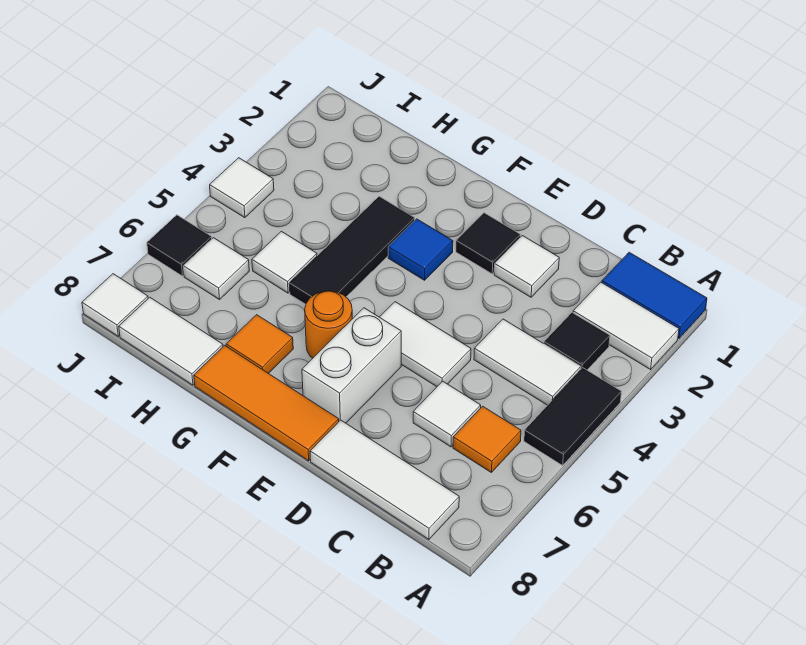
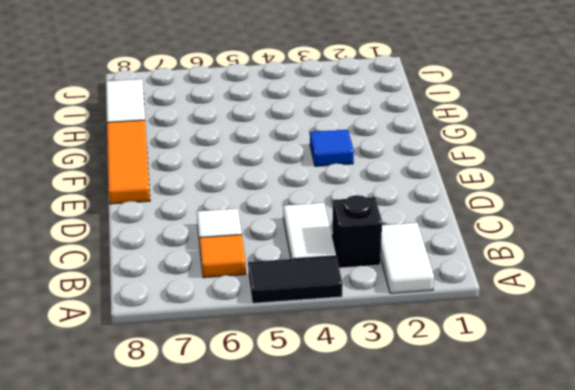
black 1x1 brick [332,195,382,268] -> black 1x1 tile [544,313,610,370]
none -> blue 1x2 tile [602,252,707,338]
none -> white 1x3 tile [310,420,459,539]
none -> white 1x1 tile [494,236,559,297]

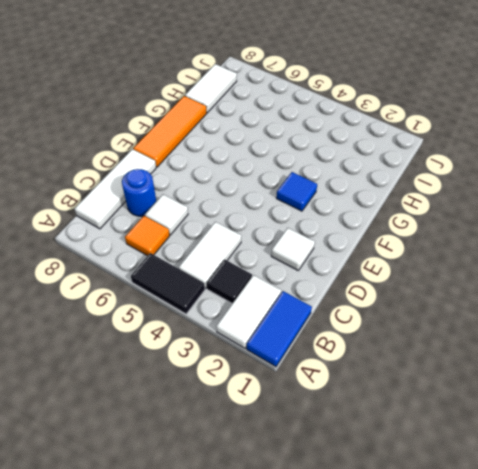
blue 1x1 round brick [122,169,156,216] -> none
none -> white 1x2 tile [380,302,471,387]
none -> black 1x1 tile [456,213,520,274]
none -> white 1x2 brick [302,308,401,423]

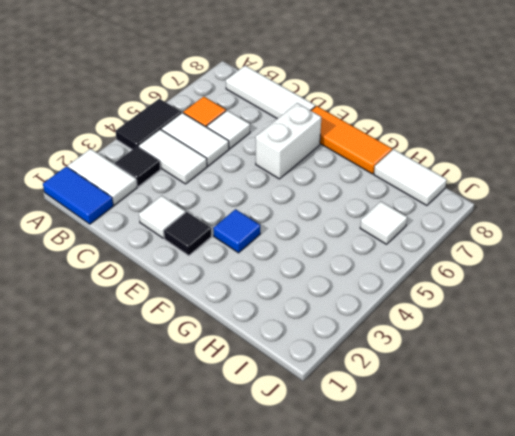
white 1x2 tile [161,113,229,166] -> white 1x2 tile moved to [380,302,471,387]
none -> orange 1x1 round brick [305,291,352,358]
none -> black 1x3 tile [289,196,415,304]
none -> orange 1x1 tile [226,315,293,374]

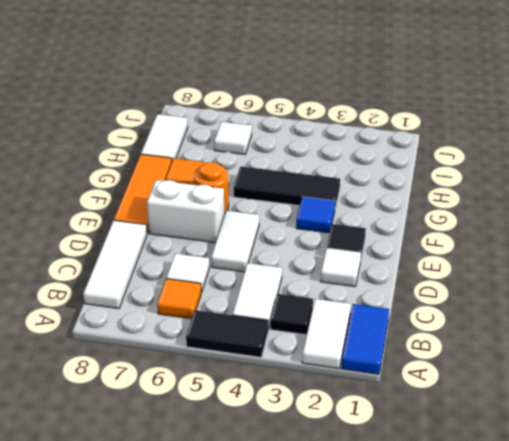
none -> white 1x1 tile [252,231,317,293]
none -> white 1x1 tile [210,158,274,218]
none -> black 1x1 tile [147,215,212,276]

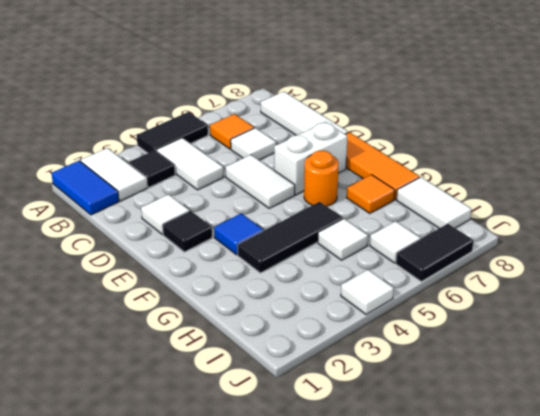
black 1x2 tile [396,224,474,282] -> black 1x1 tile [147,215,212,276]
none -> white 1x1 tile [82,274,148,336]

